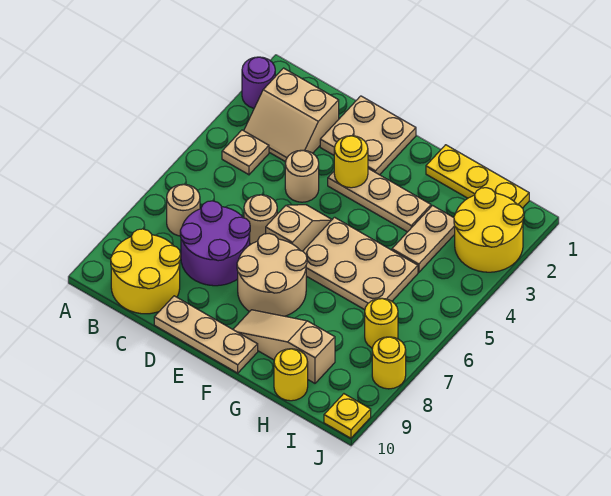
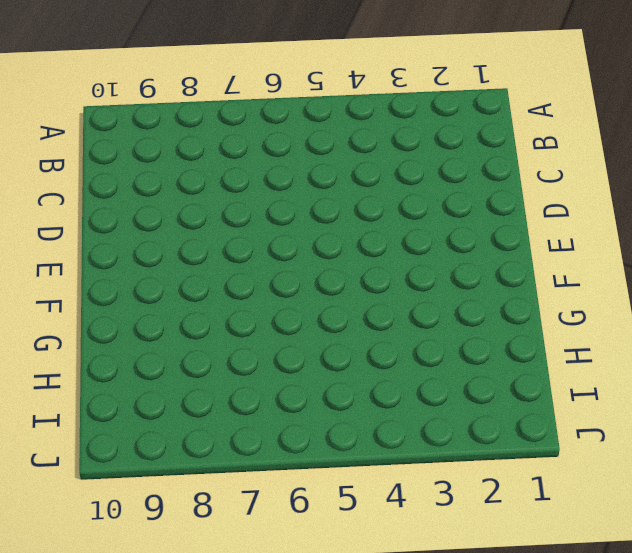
none -> purple 1x1 round brick [242,57,275,108]
none -> tan 2x2 slope [244,68,339,162]
none -> tan 1x1 plate [222,130,269,175]

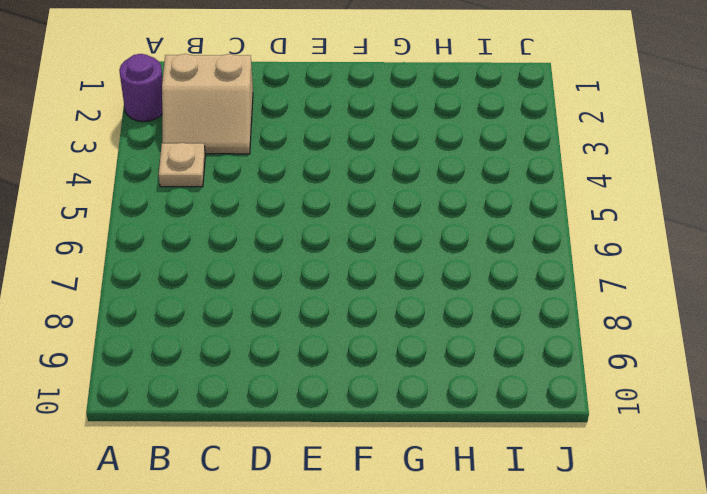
none -> tan 1x1 round brick [167,184,200,236]
none -> yellow 2x2 round brick [111,229,181,314]
none -> purple 2x2 round brick [180,201,250,286]

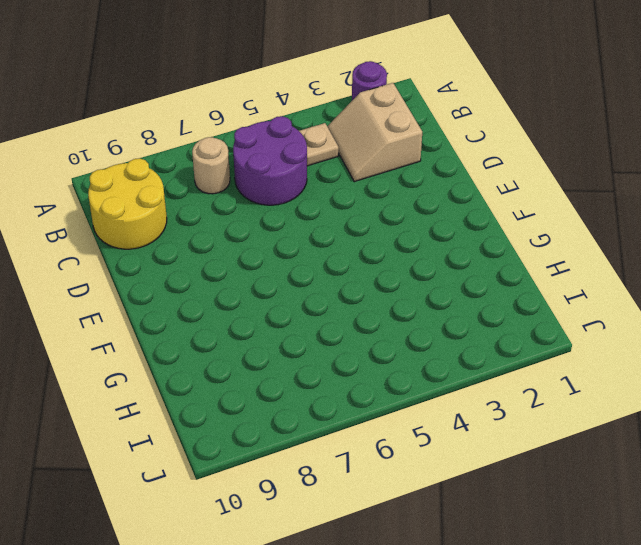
purple 2x2 round brick [233,116,307,205] -> purple 2x2 round brick moved to [180,201,250,286]
none -> tan 2x2 plate [320,96,416,175]
none -> tan 1x1 round brick [285,150,319,202]
none -> tan 1x1 round brick [244,195,277,244]

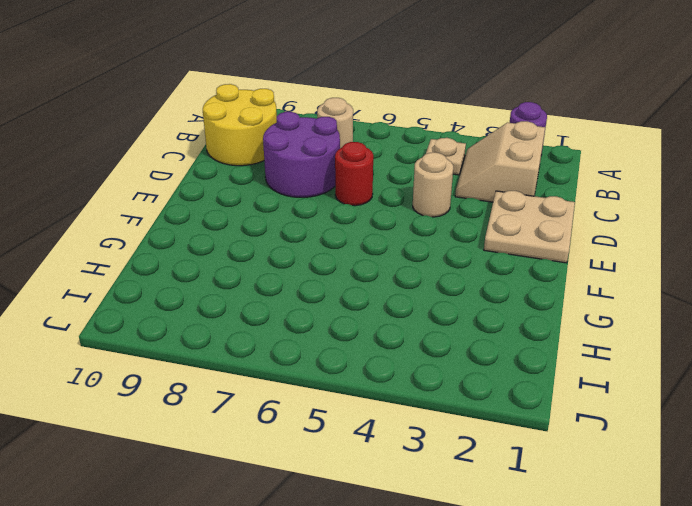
red 1x1 round brick [335,142,373,206] -> tan 1x1 round brick [244,195,277,244]
none -> tan 1x3 plate [154,296,258,373]
none -> tan 1x3 plate [328,169,431,232]
none -> tan 1x2 slope [266,205,332,251]

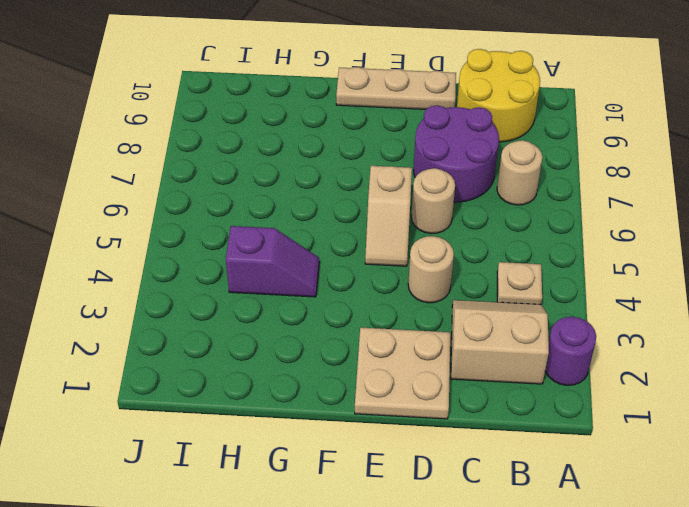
purple 1x2 slope [226,226,319,297] -> tan 1x2 plate [392,206,455,272]
none -> tan 1x3 plate [328,169,431,232]
none -> tan 2x2 round brick [237,234,307,316]
none -> tan 2x3 plate [303,217,418,310]

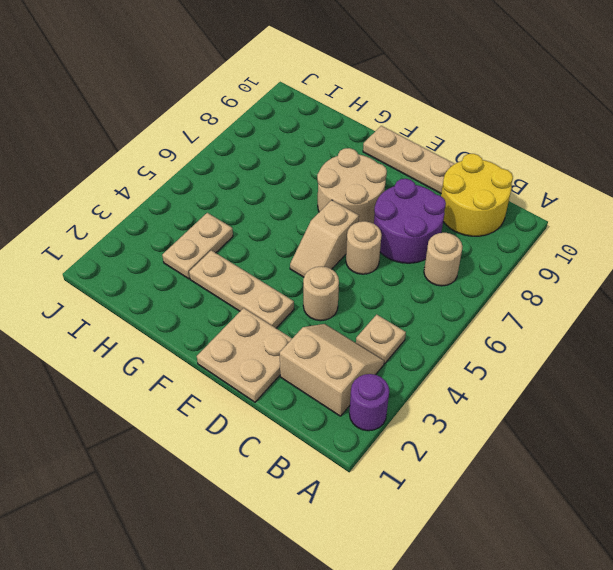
none -> tan 2x3 plate [303,217,418,310]
none -> tan 1x3 slope [233,310,335,383]
none -> yellow 1x3 plate [426,145,529,208]

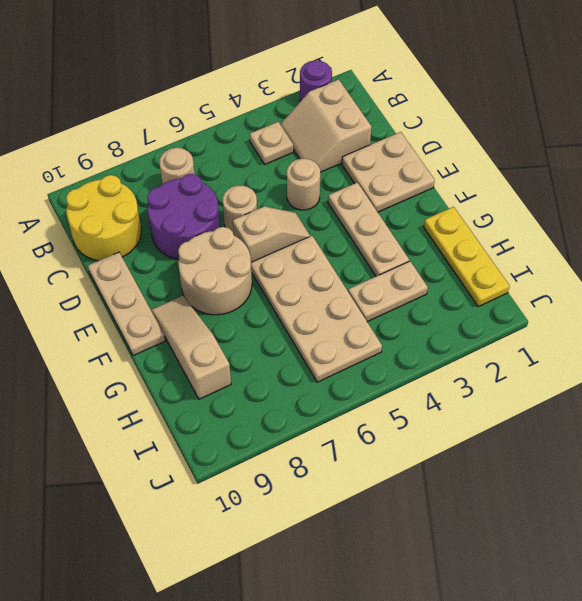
tan 2x4 plate [251,236,382,382] -> tan 2x3 plate [303,217,418,310]
none -> yellow 1x1 round brick [274,349,308,401]
none -> yellow 2x2 round brick [454,188,524,272]
none -> yellow 1x1 round brick [365,298,398,348]

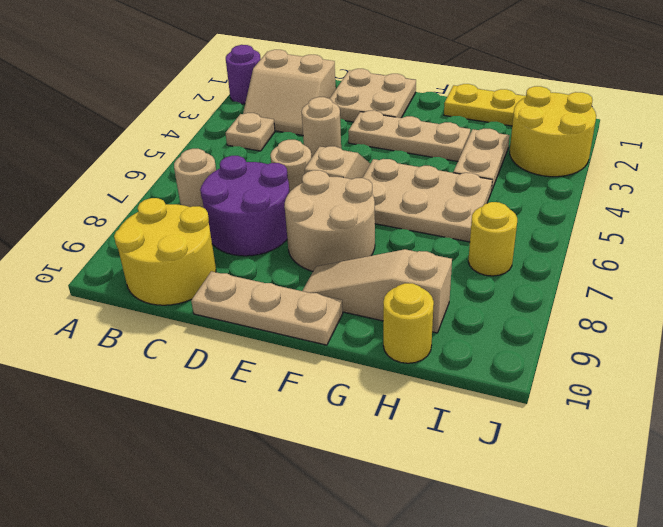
none -> yellow 1x1 round brick [372,337,406,389]
none -> yellow 1x1 plate [324,394,371,438]
none -> yellow 1x1 round brick [334,136,368,188]

